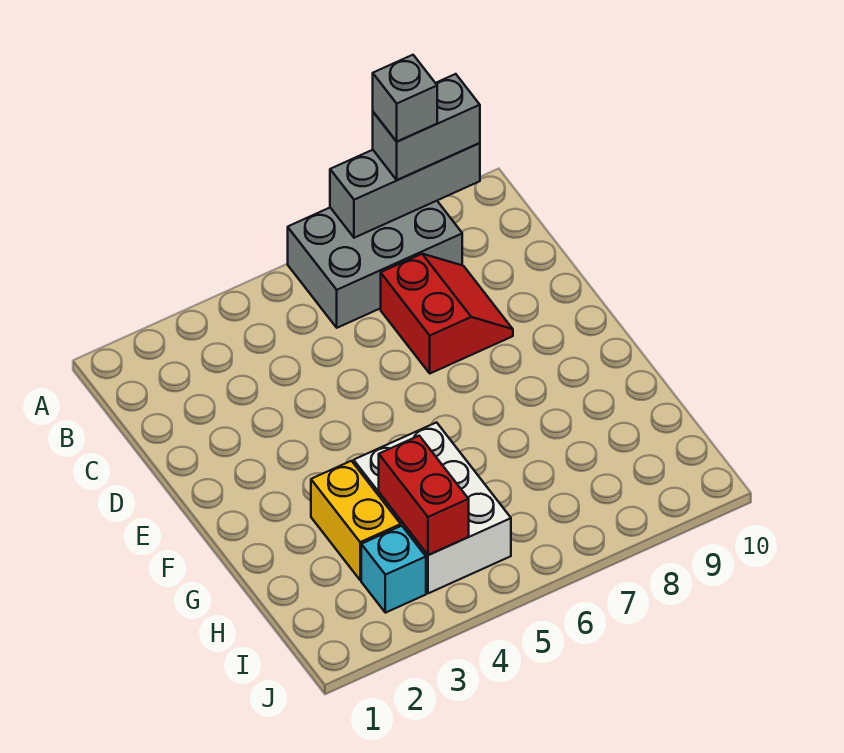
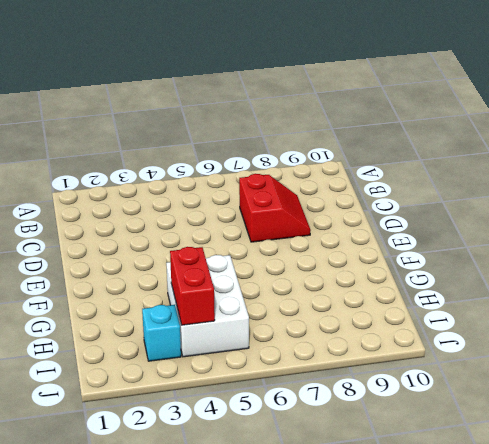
none -> grey 2x3 brick [288,201,462,328]
none -> yellow 1x2 brick [311,461,401,580]

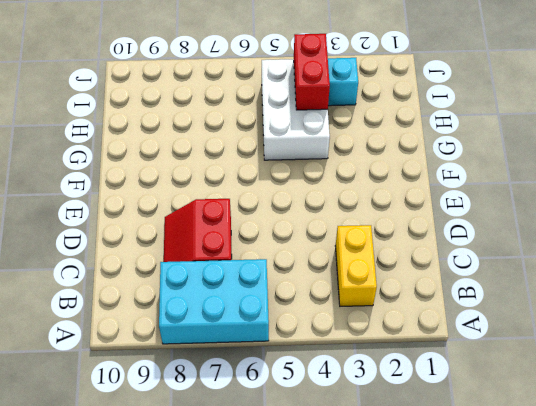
cyan 2x3 brick [159,259,269,344] -> grey 2x3 brick [288,201,462,328]
yellow 1x2 brick [335,225,377,306] -> yellow 1x2 brick moved to [311,461,401,580]
none -> grey 1x3 brick [330,143,480,238]
none -> grey 1x2 brick [373,74,480,180]

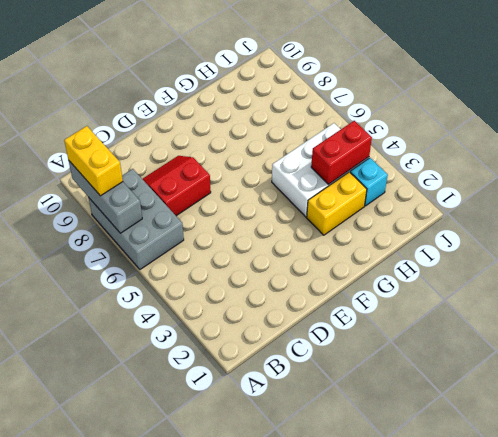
yellow 1x2 brick [64,126,123,196] -> grey 1x2 brick [373,74,480,180]
none -> grey 1x1 brick [373,55,437,141]

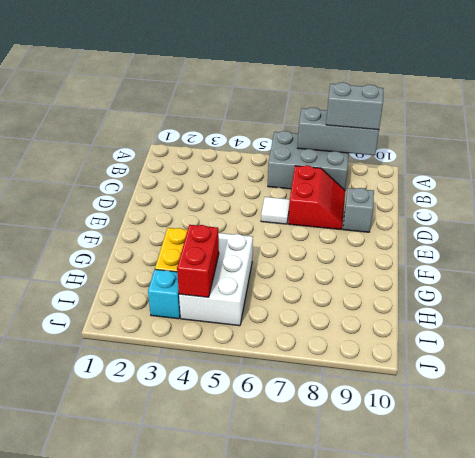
white 1x1 tile [261,197,290,224] -> none
grey 1x1 brick [343,188,374,232] -> grey 1x1 brick moved to [373,55,437,141]

